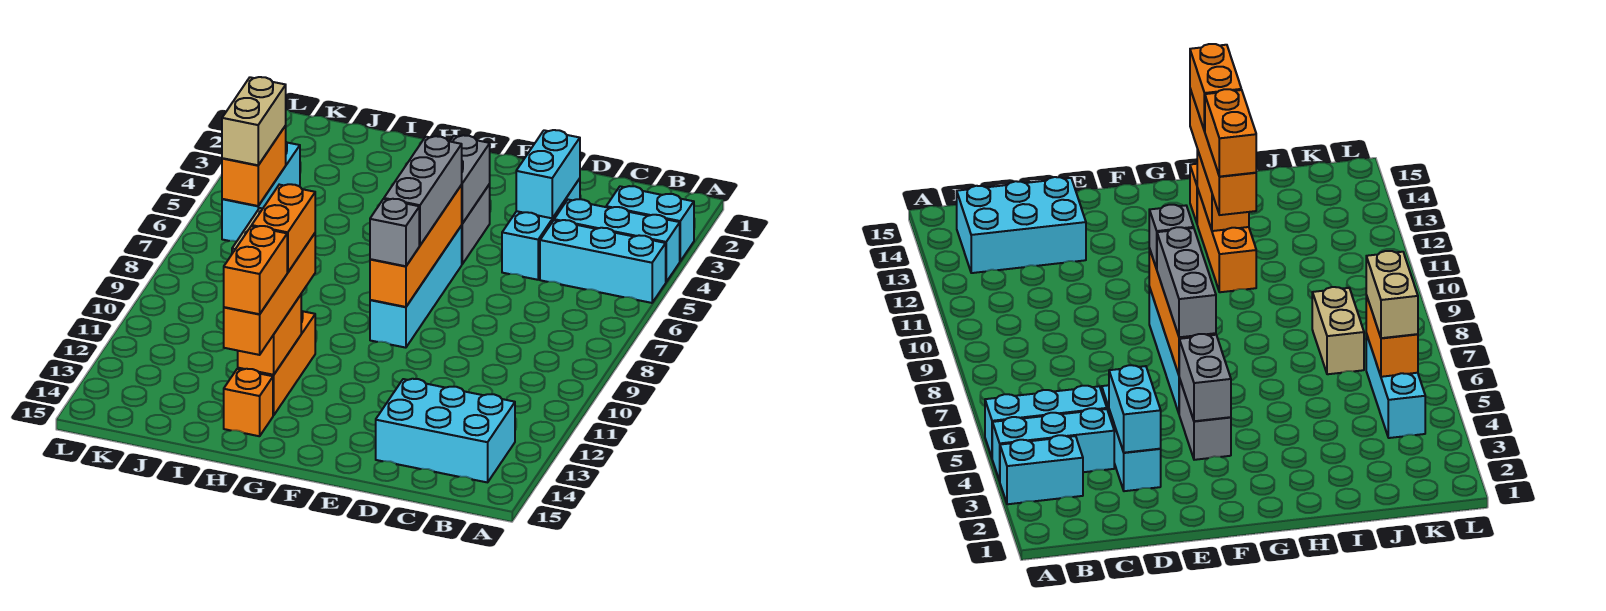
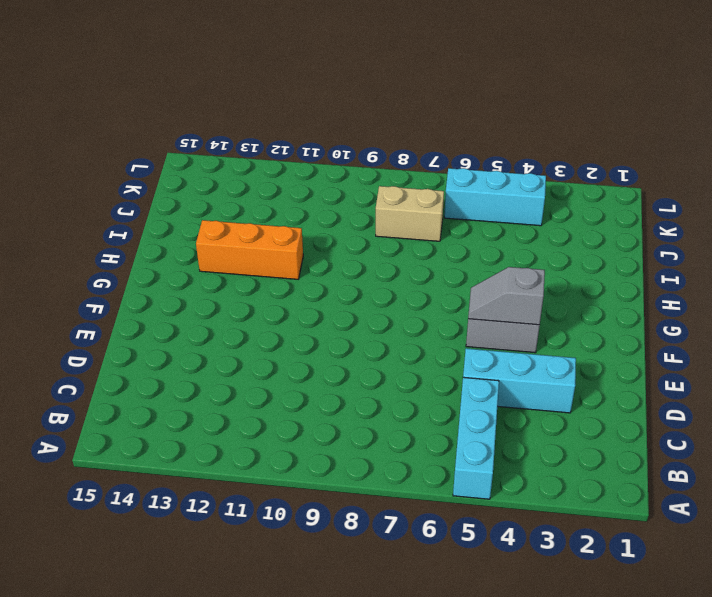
grey 1x2 slope [468,267,545,325] -> grey 1x2 brick [450,135,490,223]
none -> cyan 1x2 brick [606,186,694,261]
none -> cyan 1x3 brick [554,199,680,282]
none -> cyan 2x3 brick [376,379,515,482]

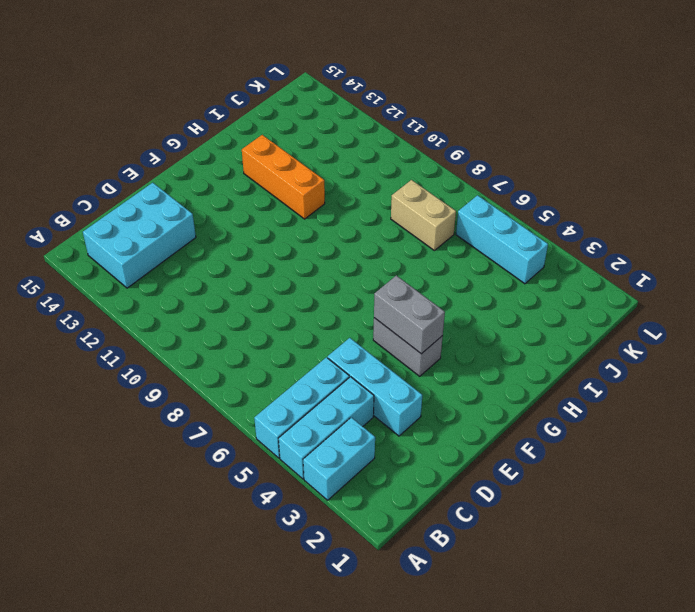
none -> cyan 1x4 brick [370,226,462,348]
none -> orange 1x1 brick [224,369,273,436]
none -> cyan 1x2 brick [516,130,580,218]

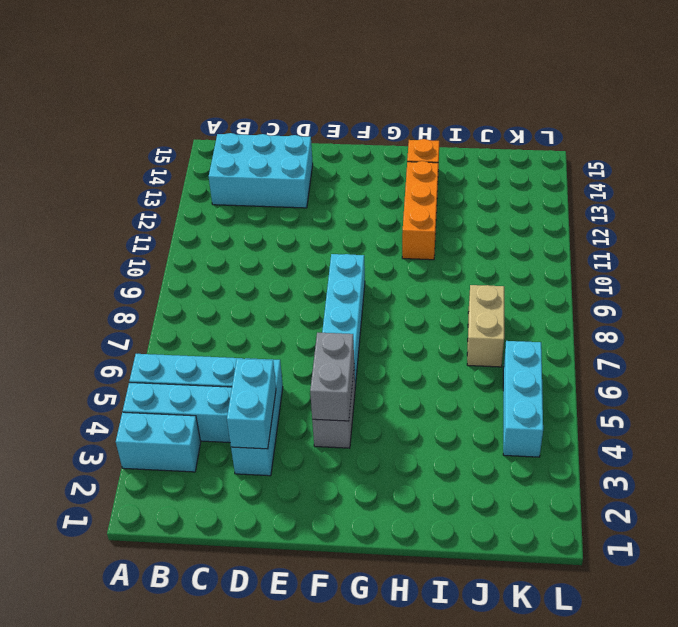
none -> orange 1x4 brick [370,185,462,307]
none -> orange 1x2 brick [238,295,301,375]
none -> orange 1x2 brick [222,126,286,206]

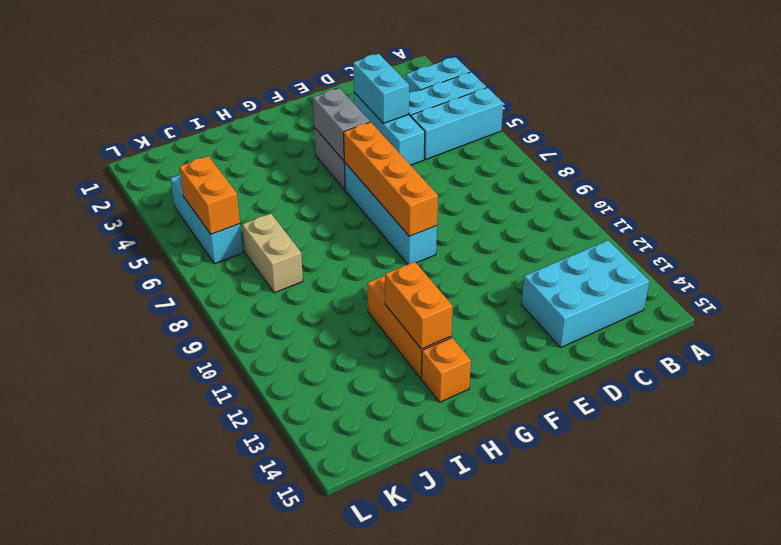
none -> grey 1x3 brick [384,136,462,245]
none -> grey 1x1 brick [370,199,419,266]
none -> orange 1x4 brick [224,233,315,355]

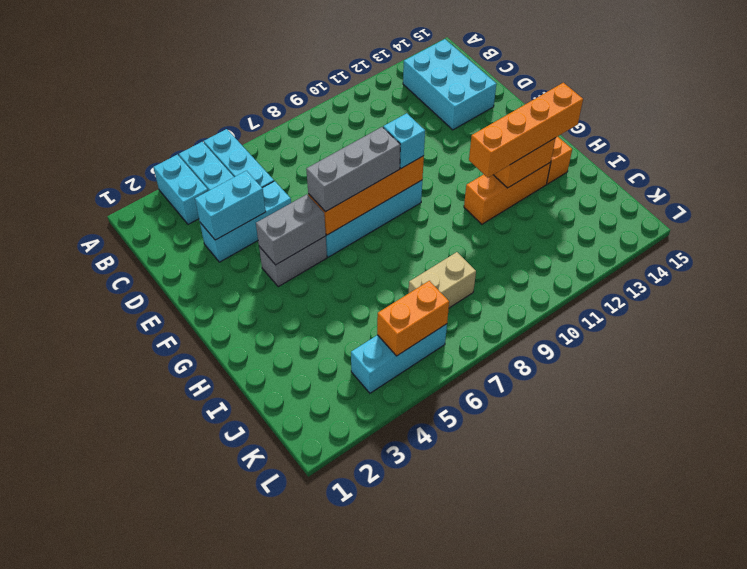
cyan 1x1 brick [383,113,425,168] -> grey 1x1 brick [370,199,419,266]
none -> tan 1x2 brick [222,77,286,165]
none -> orange 1x2 brick [252,184,315,273]
none -> orange 1x2 brick [224,226,287,314]

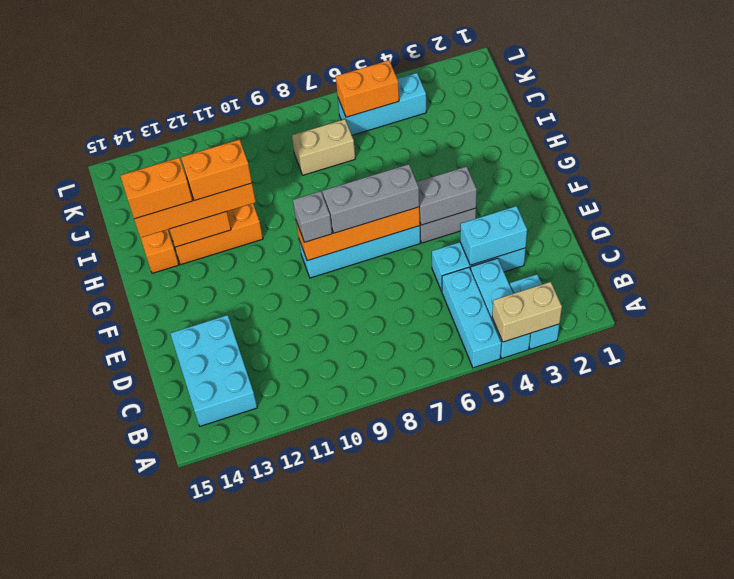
tan 1x2 brick [492,282,562,342] -> tan 1x2 brick moved to [222,77,286,165]

